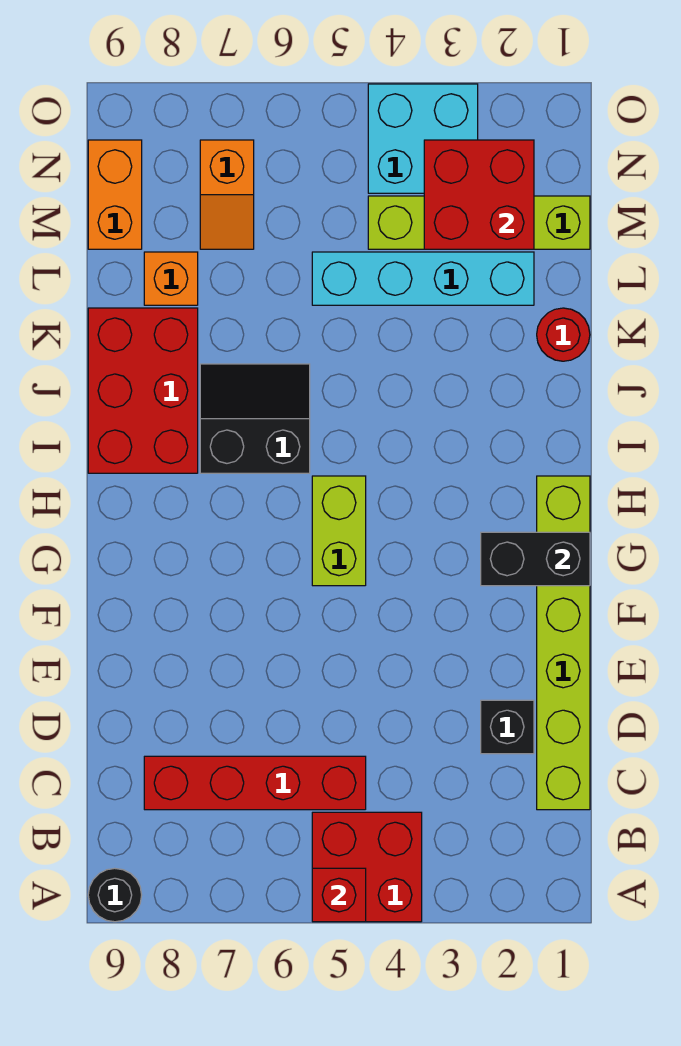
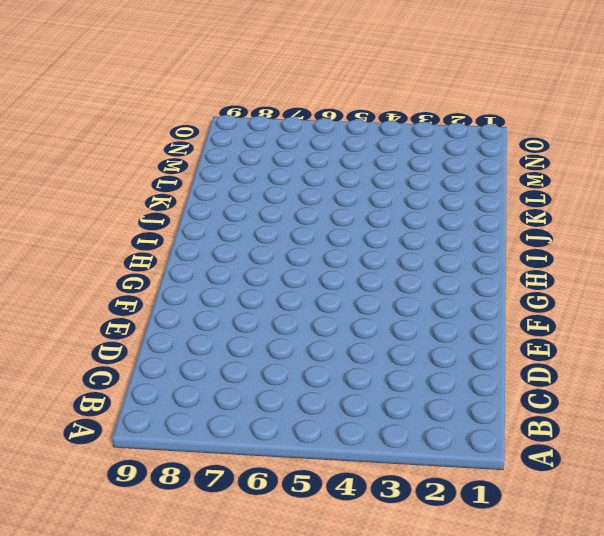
none -> red 2x2 brick [312,812,422,922]
none -> black 1x1 round brick [88,868,142,922]
none -> lime 1x6 brick [537,476,590,810]

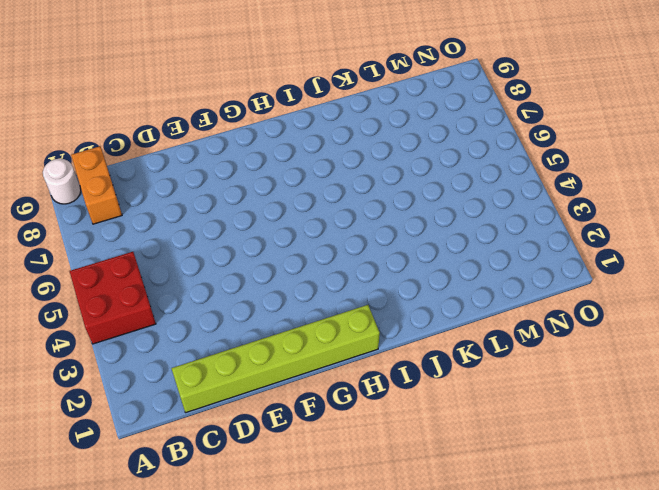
white 1x1 round brick [43,159,81,204] -> black 1x1 round brick [88,868,142,922]
orange 1x2 brick [71,146,122,224] -> orange 1x2 brick turned to [88,140,142,249]
none -> red 1x4 brick [144,756,366,810]
none -> black 1x1 brick [481,700,534,754]
none -> lime 1x2 brick [312,476,366,586]

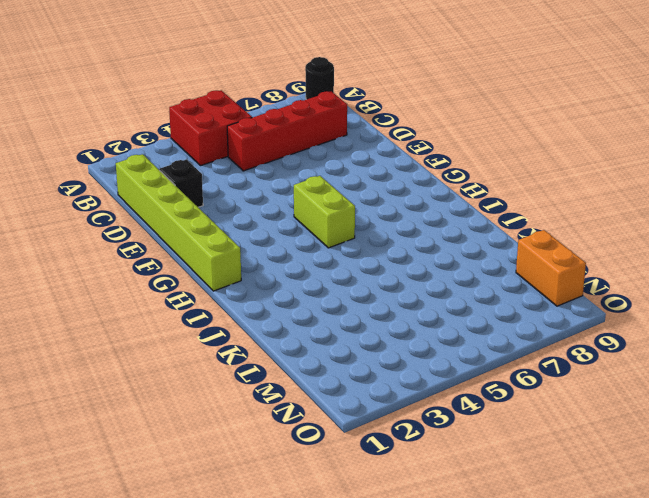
none -> black 2x2 slope [200,364,310,473]
none -> red 2x3 brick [88,308,198,473]
none -> red 1x1 round brick [537,308,590,361]

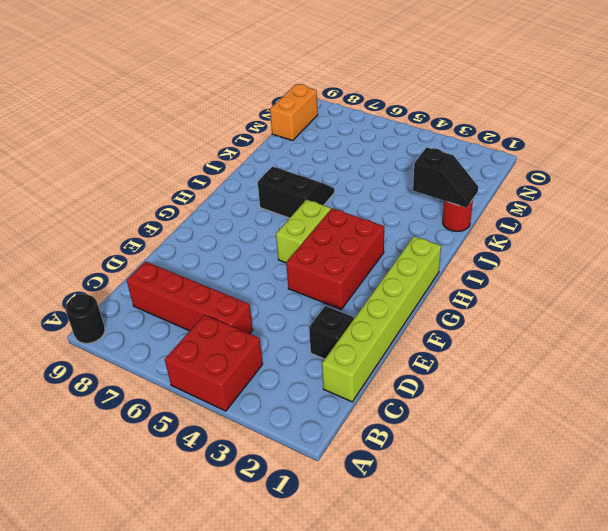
red 2x3 brick [286,208,384,309] -> red 2x3 brick moved to [88,308,198,473]
black 1x2 slope [413,148,478,208] -> none
none -> cyan 1x4 brick [312,252,534,305]
none -> orange 1x1 brick [144,252,198,305]
none -> lime 1x4 brick [368,196,590,249]

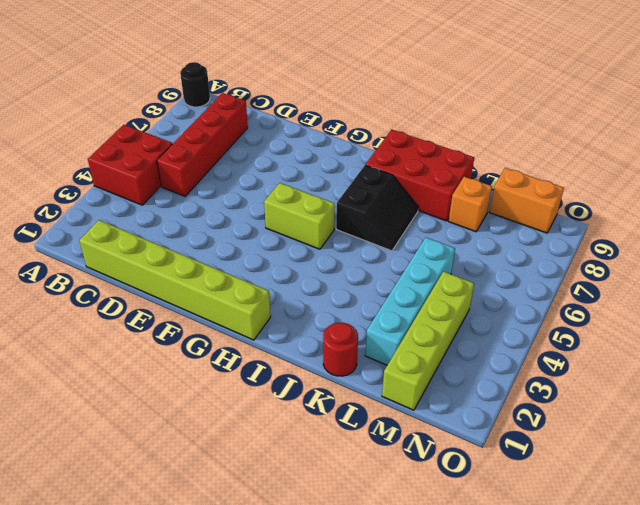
none -> black 1x1 brick [481,700,534,754]
none -> orange 1x2 slope [200,140,254,249]
none -> cyan 2x2 brick [368,84,478,193]

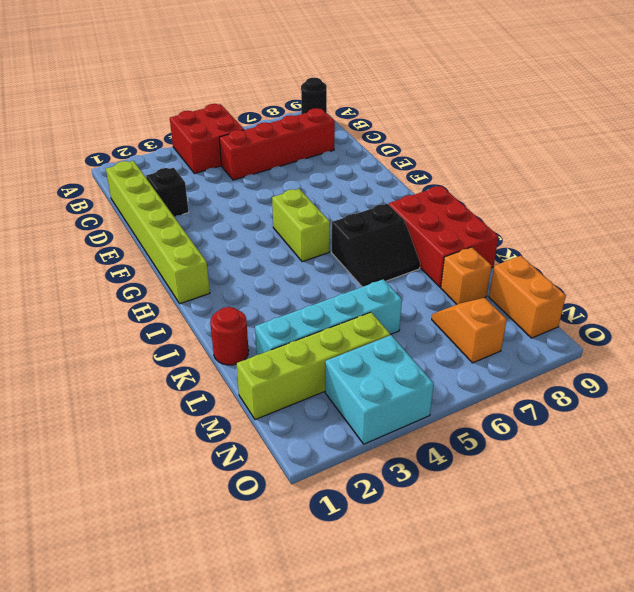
none -> red 1x1 brick [312,868,366,922]
none -> black 1x2 brick [481,532,590,586]
none -> red 2x2 brick [424,140,534,249]

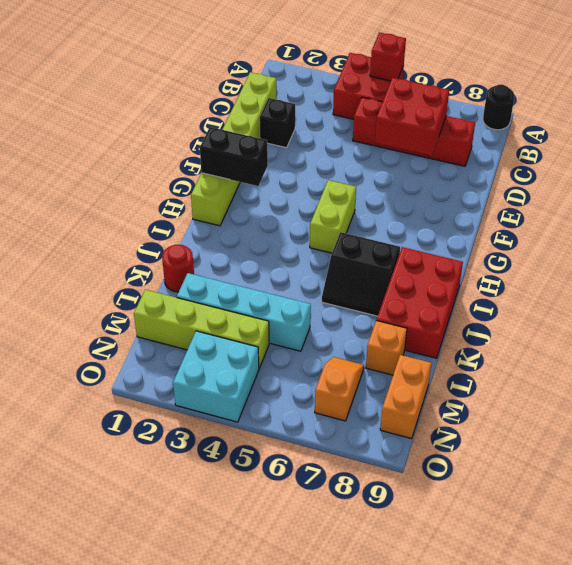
red 2x2 brick [375,78,449,156] -> red 2x2 brick moved to [424,140,534,249]

